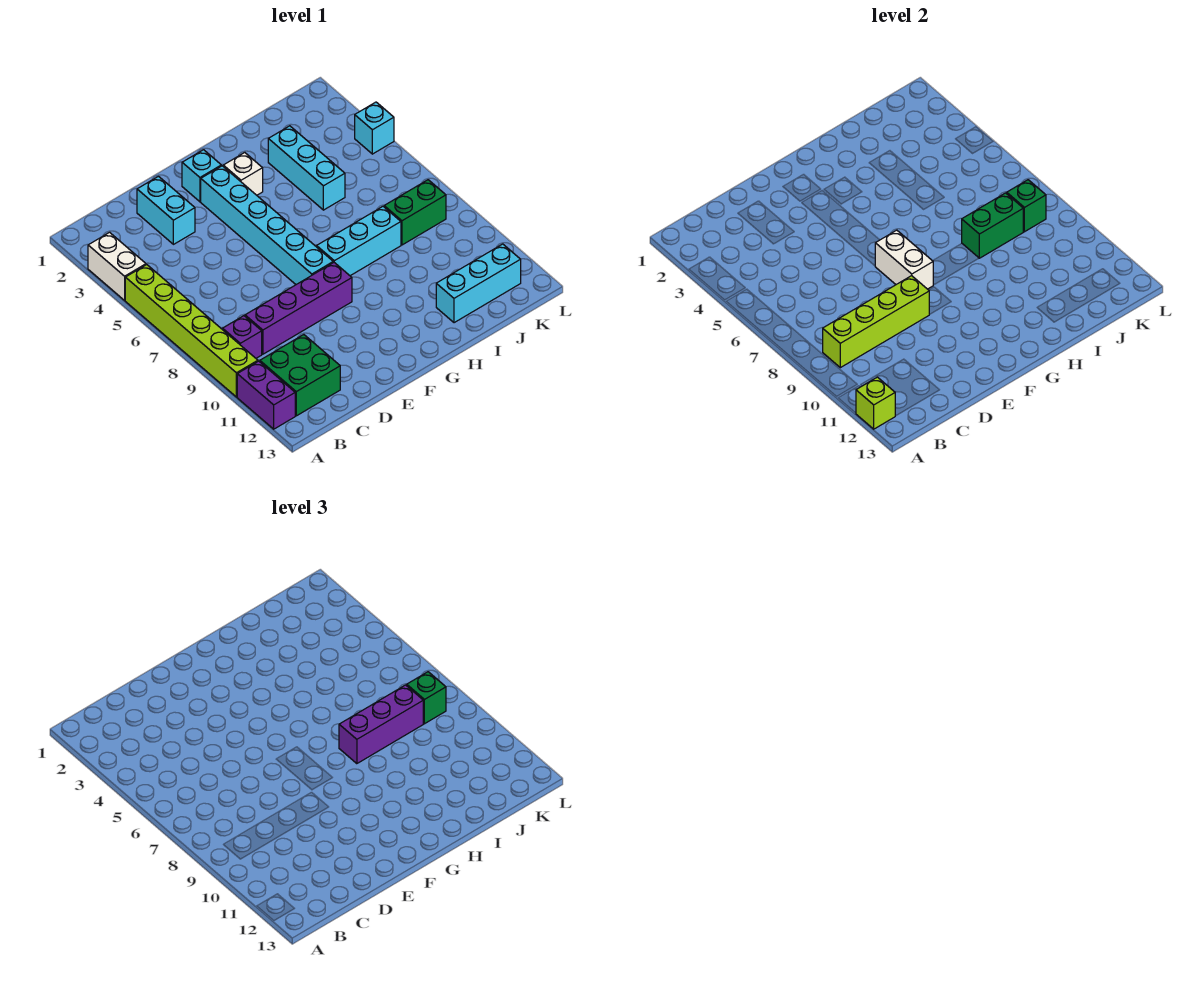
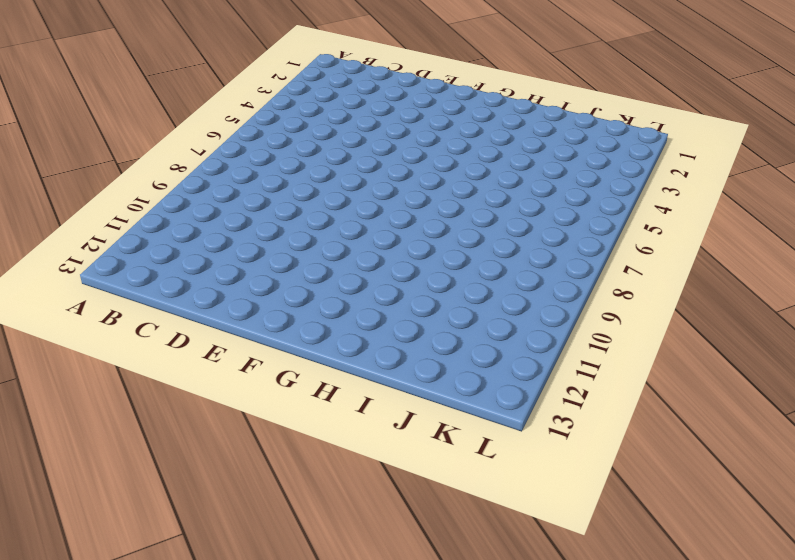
none -> white 1x2 brick [88,232,146,300]
none -> lime 1x6 brick [125,265,258,397]
none -> purple 1x2 brick [237,361,295,429]

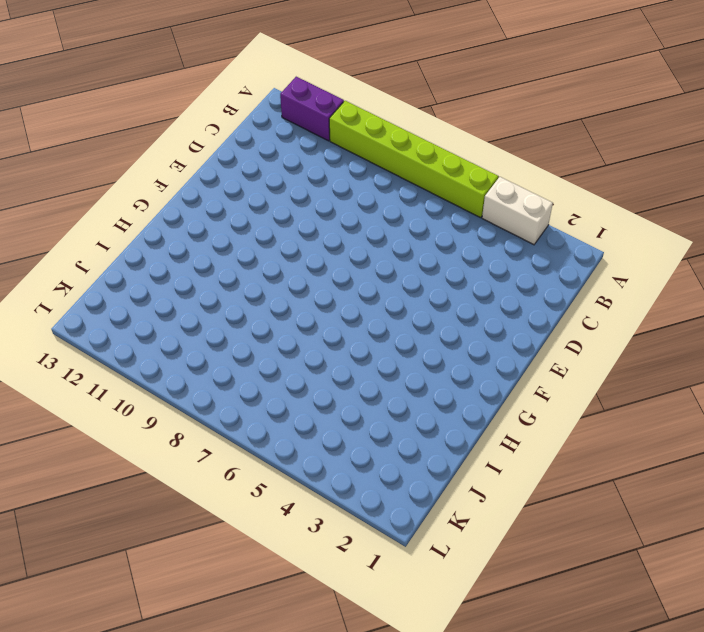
none -> purple 1x1 brick [223,316,262,358]
none -> green 2x2 brick [260,335,340,416]
none -> purple 1x4 brick [245,262,352,354]

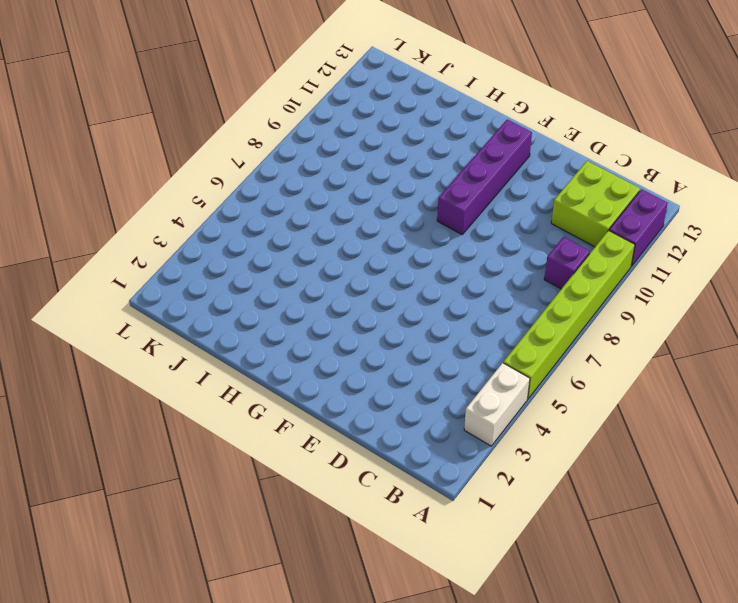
lime 2x2 brick [551,161,640,247] -> green 2x2 brick [260,335,340,416]
purple 1x4 brick [437,119,532,234] -> purple 1x4 brick turned to [245,262,352,354]
none -> cyan 1x2 brick [137,176,195,244]
none -> cyan 1x1 brick [182,150,221,202]
none -> cyan 1x6 brick [201,166,333,284]

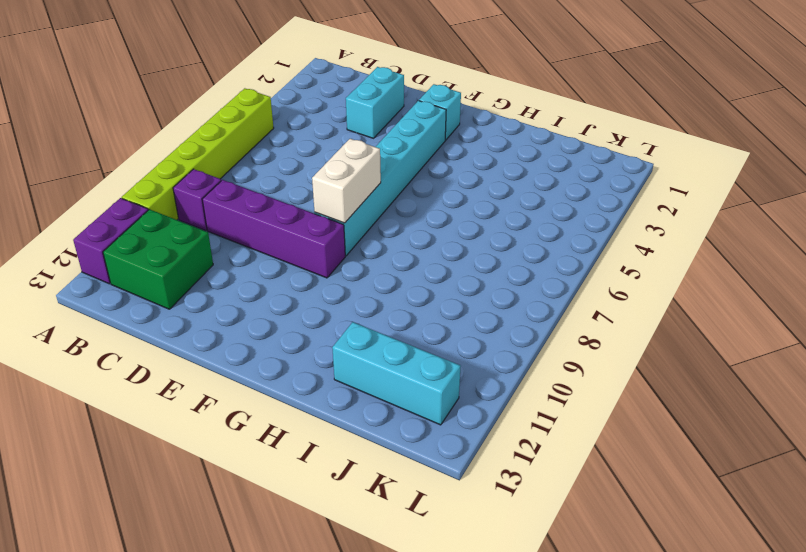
none -> white 1x2 brick [88,232,146,300]
none -> white 1x1 brick [223,153,263,195]
none -> cyan 1x3 brick [317,207,401,276]

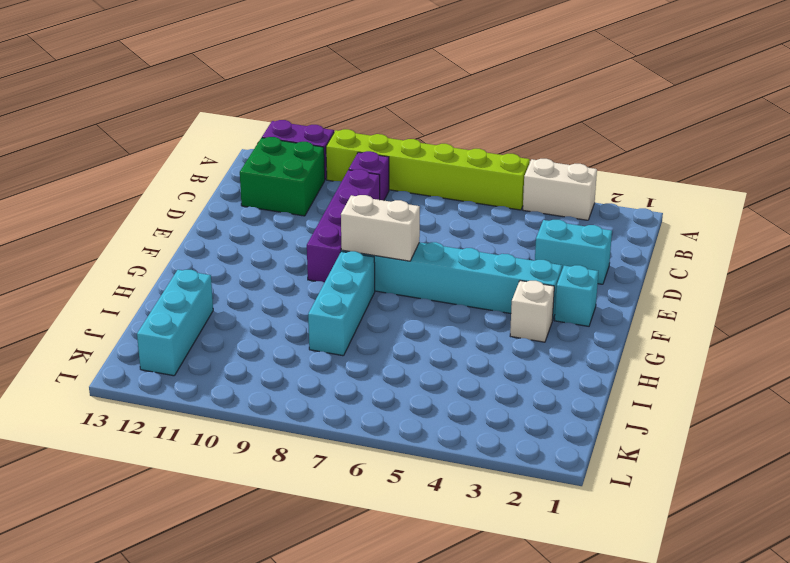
none -> cyan 1x3 brick [268,126,345,210]
none -> green 1x2 brick [384,180,446,245]
none -> cyan 1x1 brick [355,102,394,154]

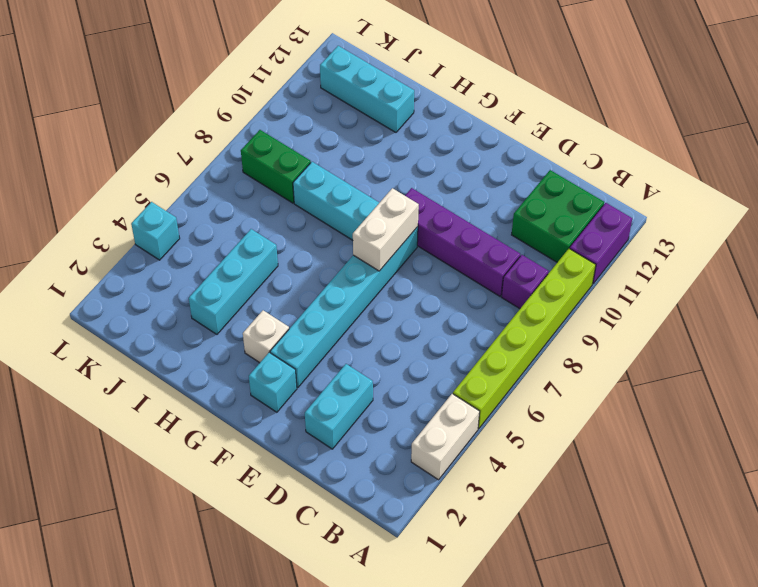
none -> lime 1x1 brick [856,377,895,429]
none -> lime 1x4 brick [823,276,930,368]
none -> green 1x2 brick [962,193,1023,258]

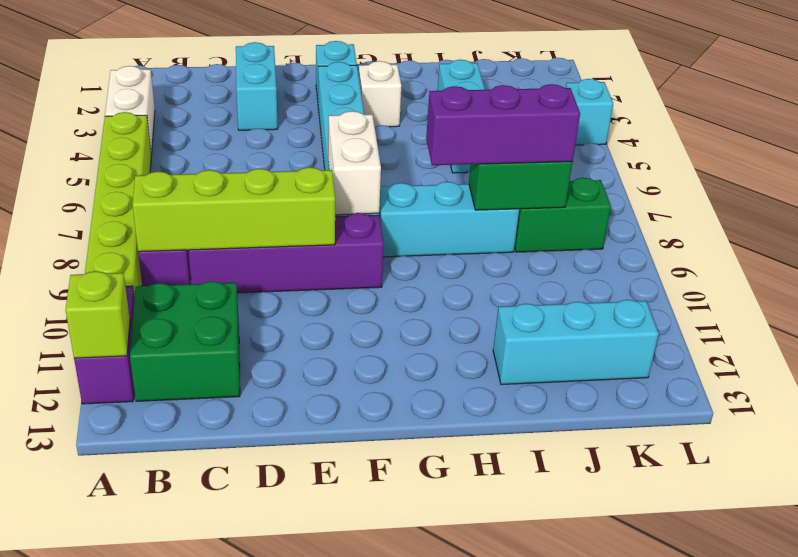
none -> green 1x1 brick [1007,180,1046,232]
none -> green 1x1 brick [407,672,446,724]

